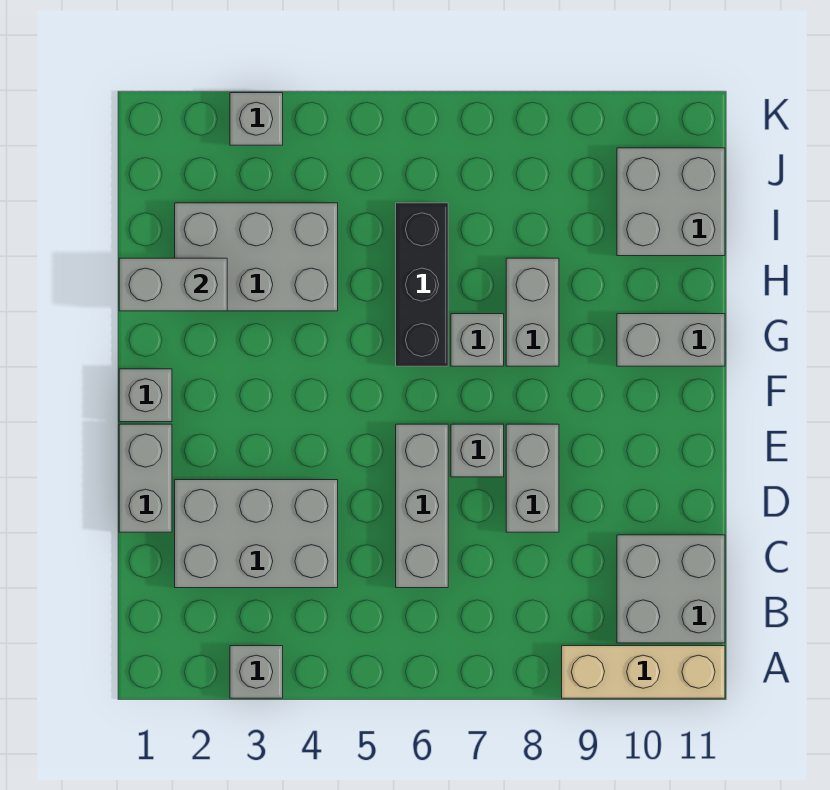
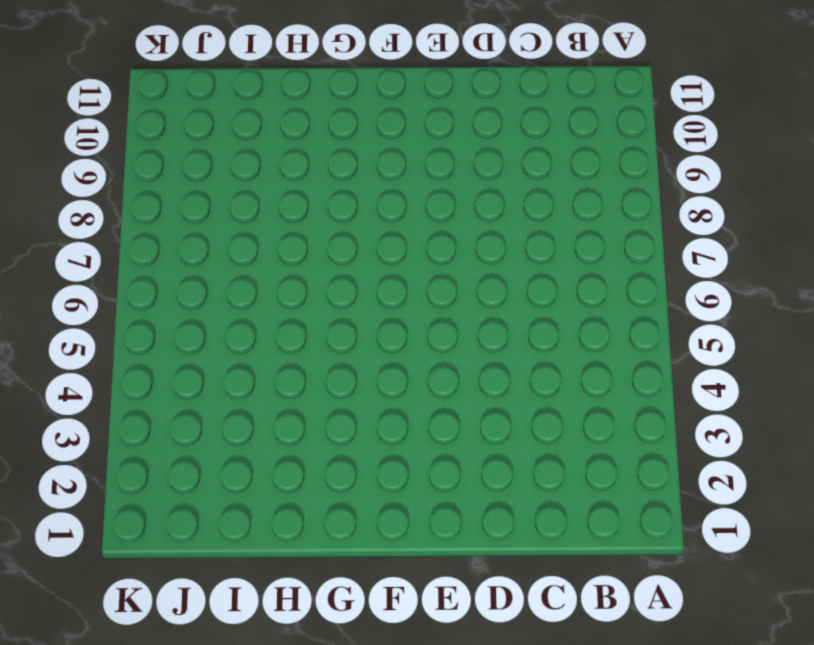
none -> grey 1x1 brick [230,646,283,698]
none -> tan 1x3 brick [562,646,725,698]
none -> grey 2x2 brick [617,535,725,643]

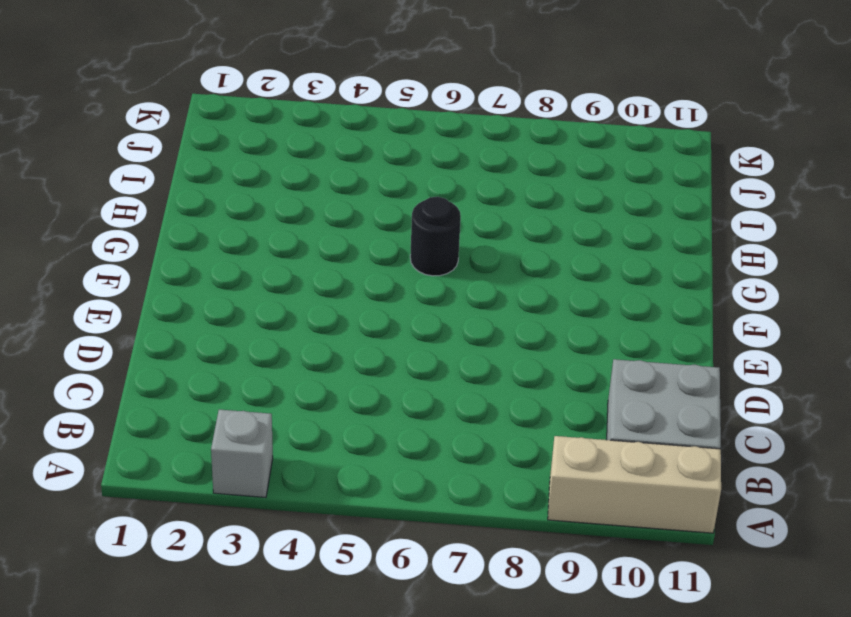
black 1x1 round brick [410,197,461,276] -> black 1x3 brick [396,203,448,366]
none -> grey 2x3 brick [175,480,338,588]
none -> grey 1x3 brick [396,424,448,588]
none -> grey 1x2 brick [119,424,172,532]

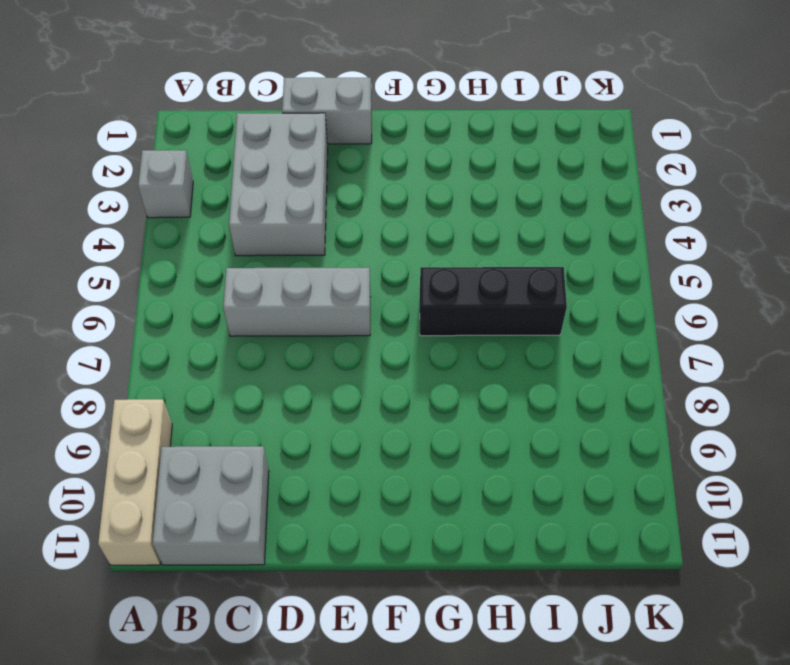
none -> grey 1x2 brick [506,424,559,532]
none -> grey 1x1 brick [451,424,504,477]
none -> grey 1x1 brick [119,369,172,422]

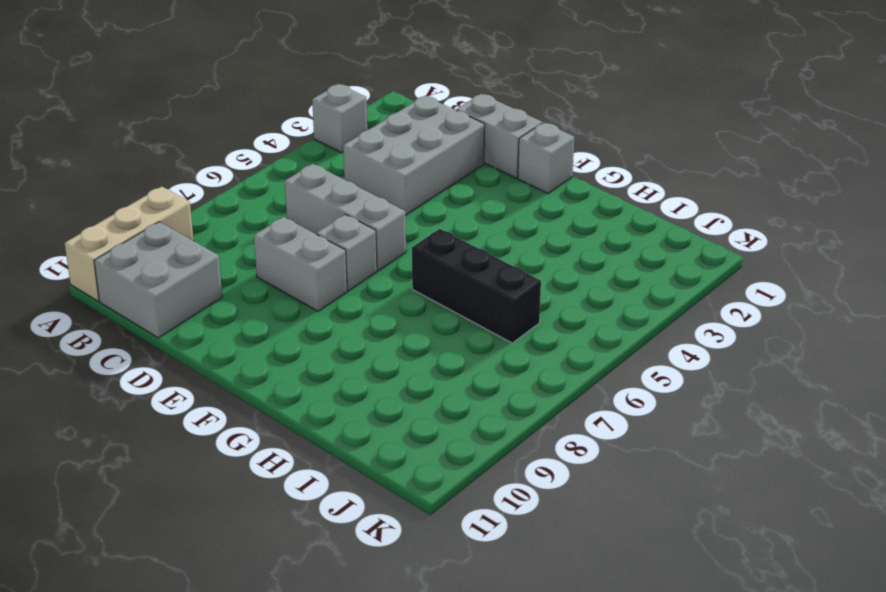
none -> grey 1x1 brick [451,314,504,366]
none -> grey 1x2 brick [506,258,559,366]
none -> grey 1x2 brick [617,314,725,366]

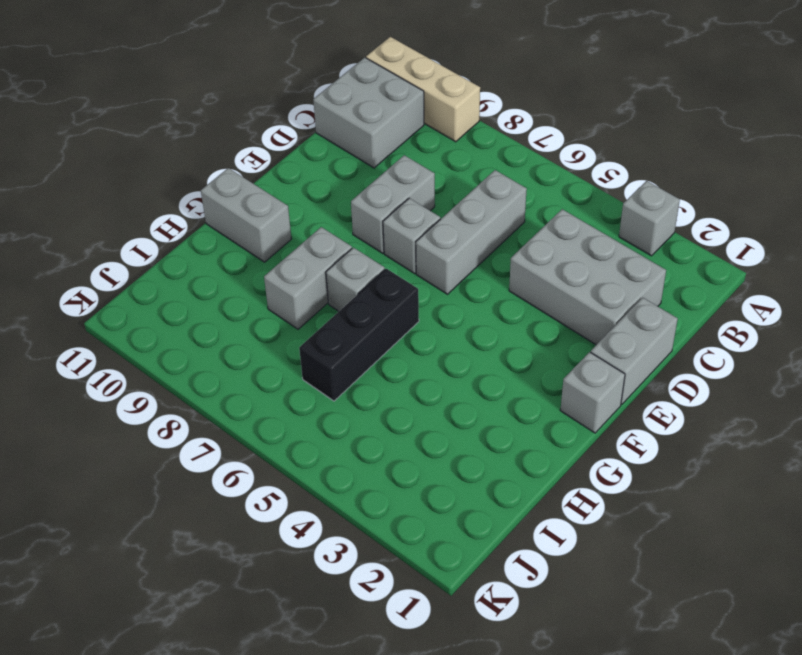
none -> grey 2x3 brick [175,203,338,311]
none -> grey 2x2 brick [617,148,725,256]
none -> grey 1x1 brick [230,93,283,145]

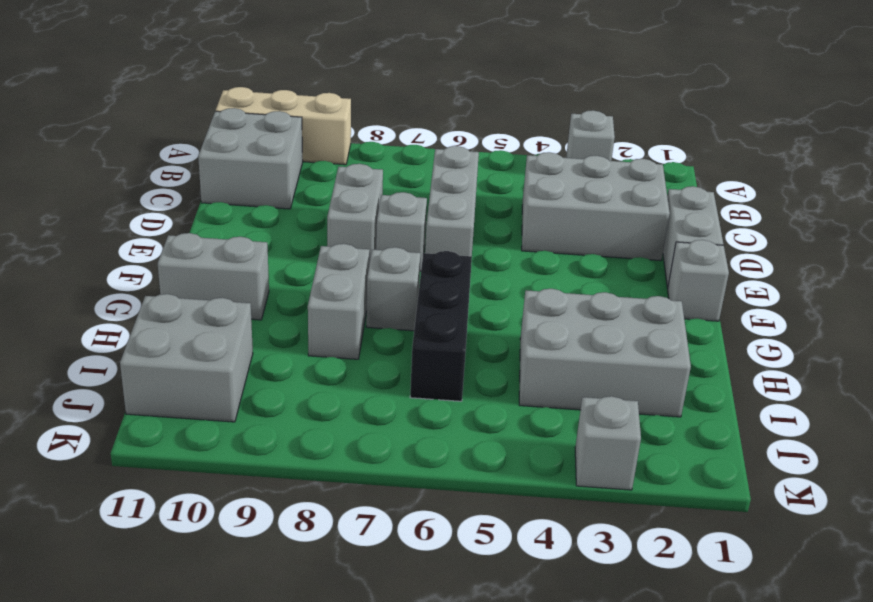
none -> grey 1x2 brick [119,258,227,311]

